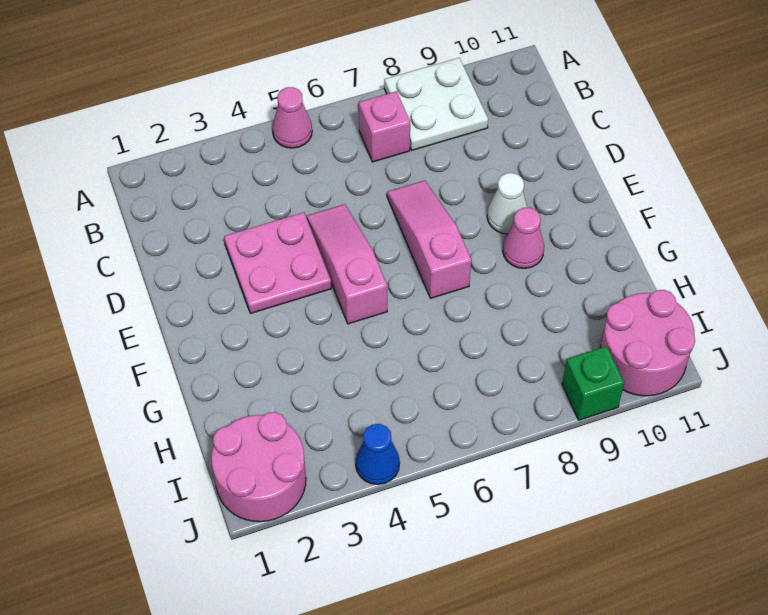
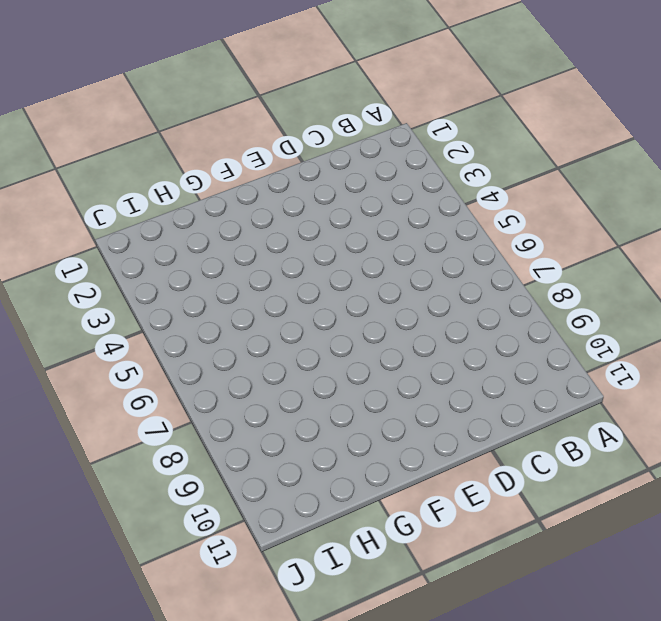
none -> pink 1x1 cone [272,87,312,148]
none -> white 2x2 plate [384,58,488,150]
none -> pink 1x1 brick [358,91,410,162]

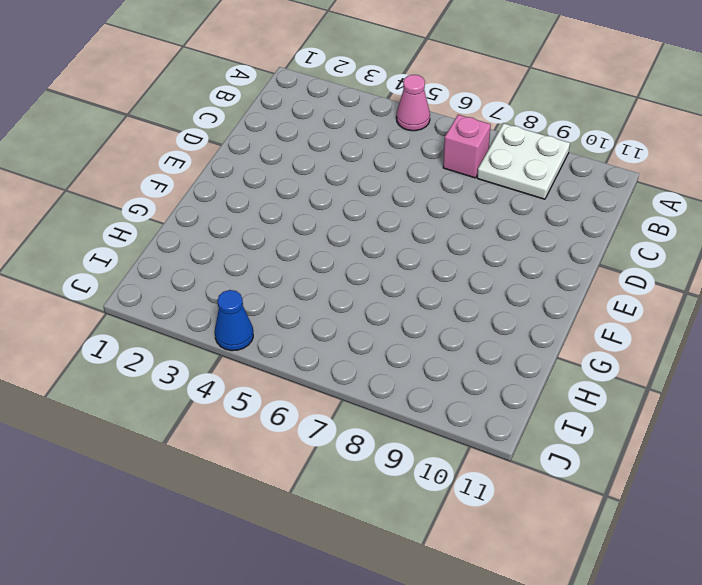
none -> pink 2x2 plate [224,212,331,313]
none -> pink 1x3 slope [306,204,387,324]
none -> pink 1x3 slope [387,180,471,298]

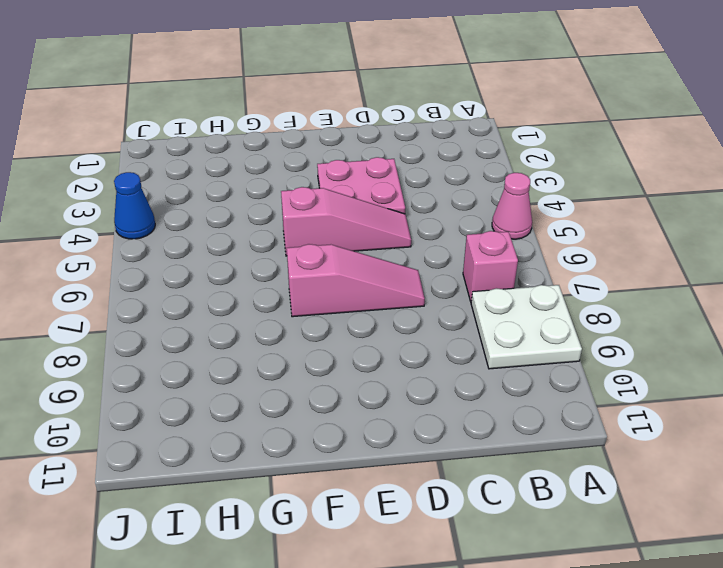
none -> white 1x1 cone [487,173,527,234]
none -> pink 1x1 cone [503,208,544,268]
none -> pink 2x2 round brick [211,412,306,522]

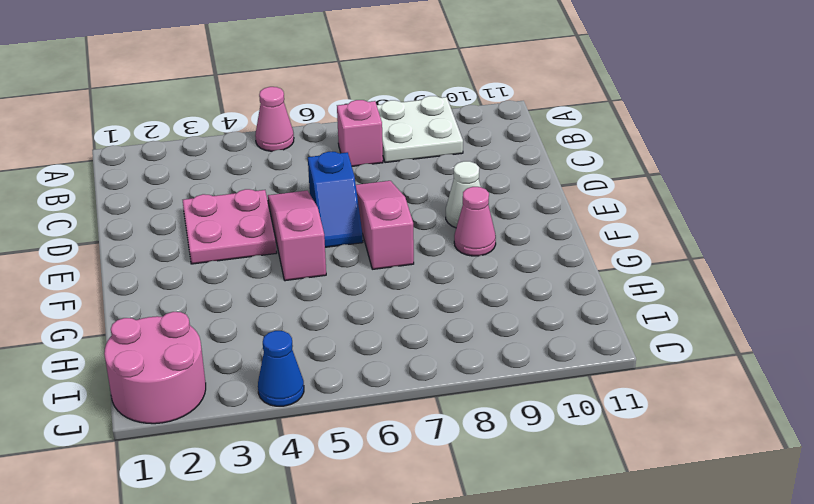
blue 1x2 slope [308,152,363,247] -> none
none -> pink 2x2 round brick [600,290,695,396]
none -> green 1x1 brick [562,346,624,420]

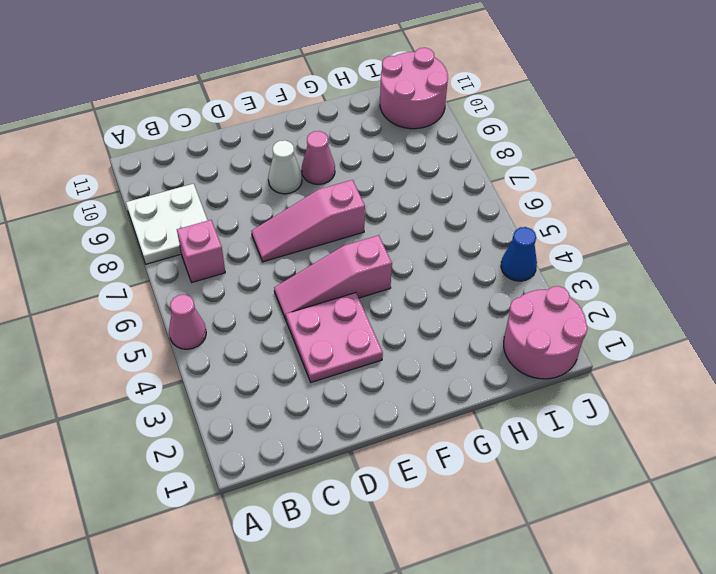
none -> green 1x1 brick [562,346,624,420]

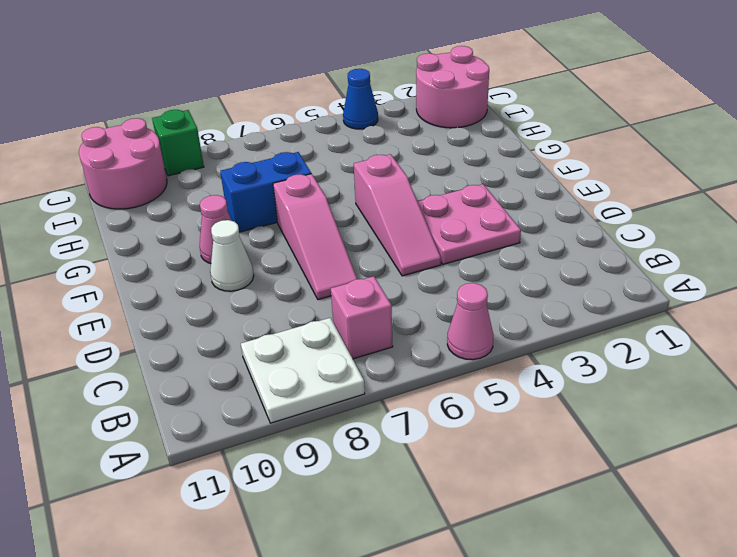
blue 1x2 brick [220,152,311,232] -> none

